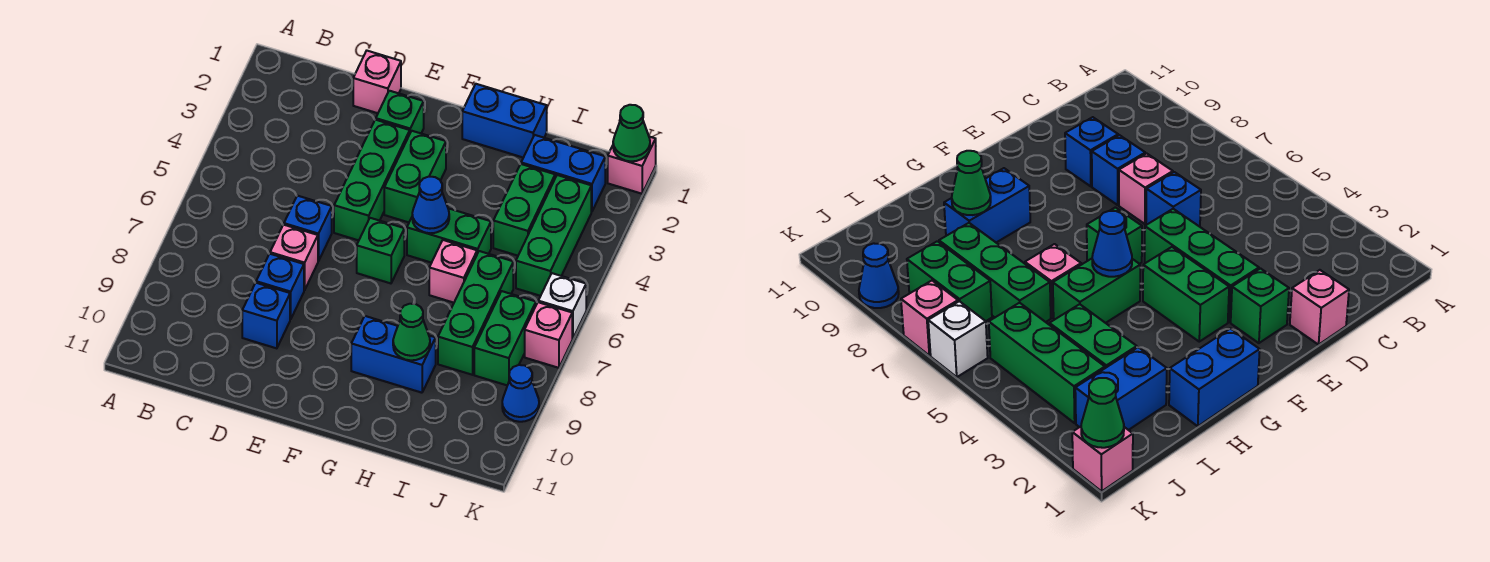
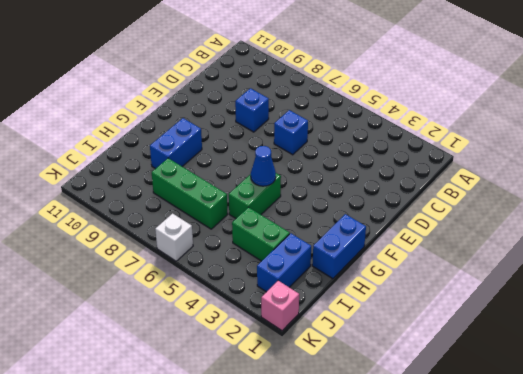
none -> pink 1x1 brick [353,51,401,113]
none -> pink 1x1 brick [270,225,318,290]
none -> blue 1x1 brick [242,283,290,348]

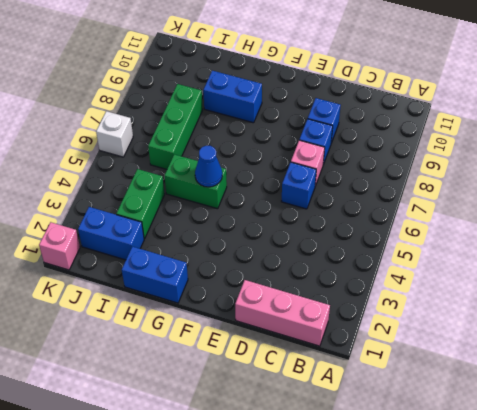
pink 1x3 brick [235,280,330,346] -> pink 1x1 brick [353,51,401,113]
none -> green 1x1 brick [376,91,424,133]
none -> green 1x3 brick [334,120,410,240]
none -> green 1x2 brick [384,131,446,222]

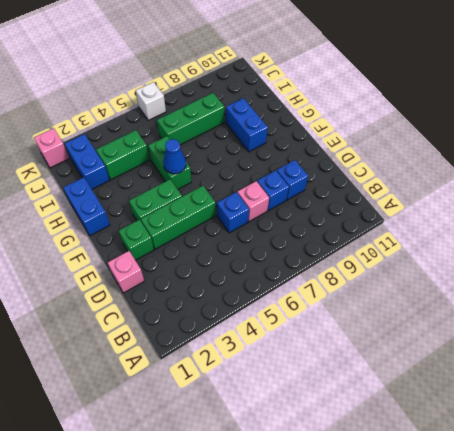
none -> green 1x1 brick [357,218,404,283]
none -> pink 1x1 brick [429,240,477,303]
none -> green 1x3 brick [516,175,591,296]

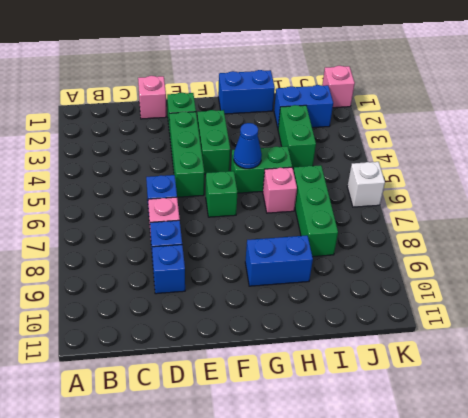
none -> green 1x3 brick [516,175,591,296]
none -> green 1x2 brick [474,291,536,385]
none -> pink 1x1 brick [525,302,572,368]

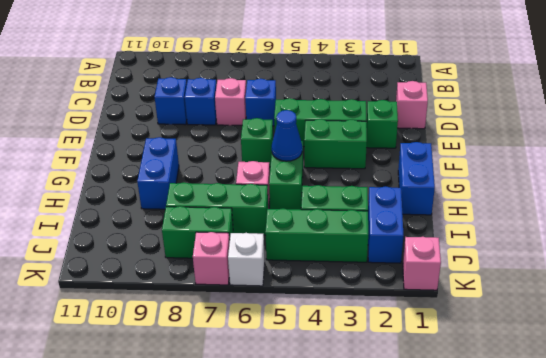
none -> blue 1x1 cone [502,365,539,422]
none -> green 1x1 cone [393,304,430,360]
none -> green 1x1 cone [613,105,650,161]

